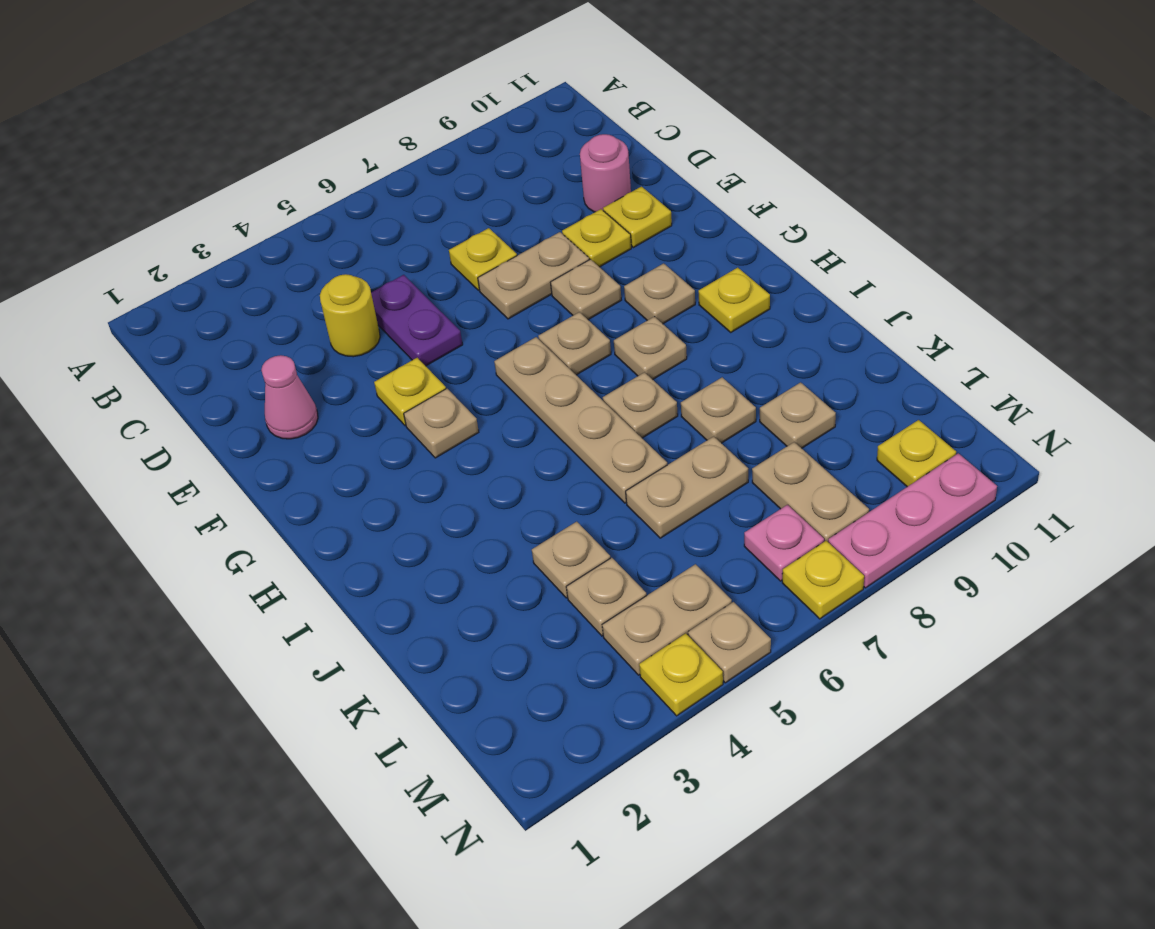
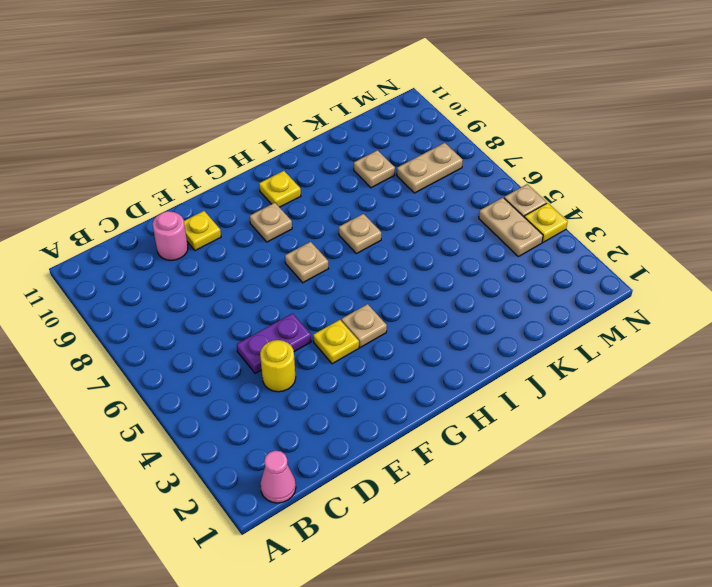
pink 1x1 cone [260,451,296,503] -> pink 1x1 cone moved to [261,355,318,439]
none -> yellow 1x1 plate [449,228,517,290]
none -> tan 1x2 plate [478,232,589,319]
none -> yellow 1x1 plate [562,209,631,267]
none -> tan 1x1 plate [550,259,621,320]

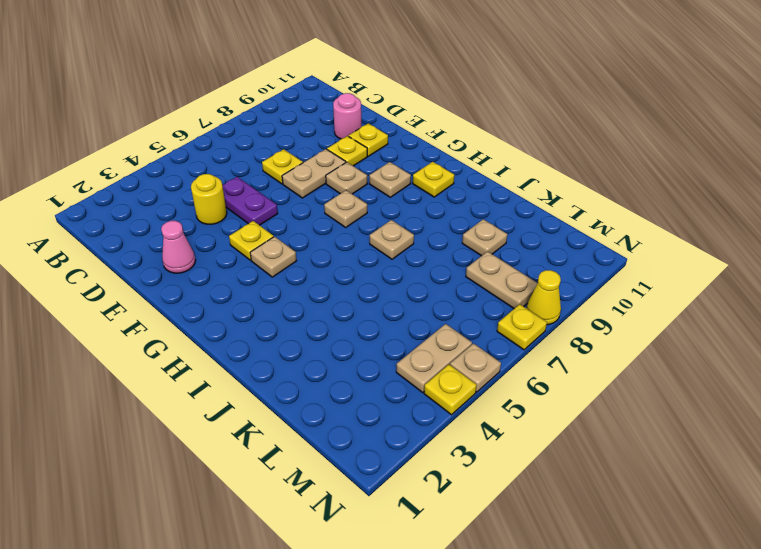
yellow 1x1 cone [527,270,561,325] -> pink 1x3 plate [828,453,997,588]
none -> tan 1x4 plate [494,337,667,503]
none -> tan 1x1 plate [614,316,687,380]
none -> tan 1x1 plate [681,377,756,443]
none -> tan 1x1 plate [532,522,610,598]

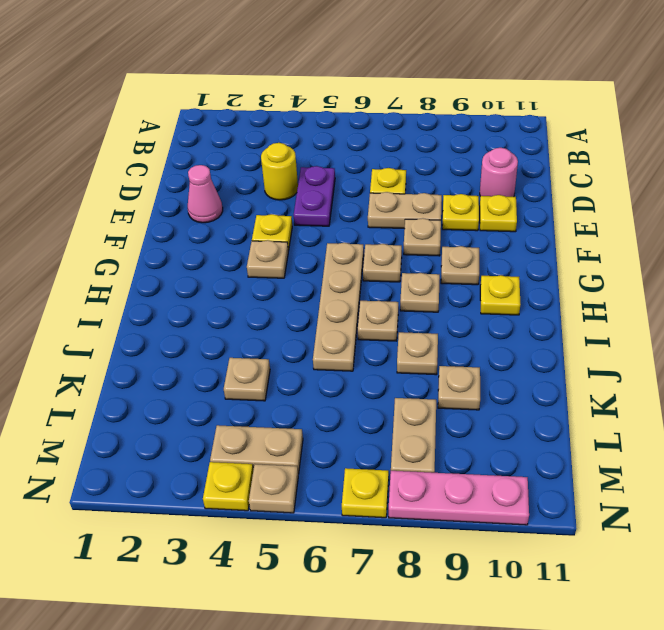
none -> tan 1x2 plate [626,436,748,538]
none -> tan 1x1 plate [566,558,647,636]
none -> pink 1x1 plate [744,505,824,581]
none -> yellow 1x1 plate [877,420,956,487]

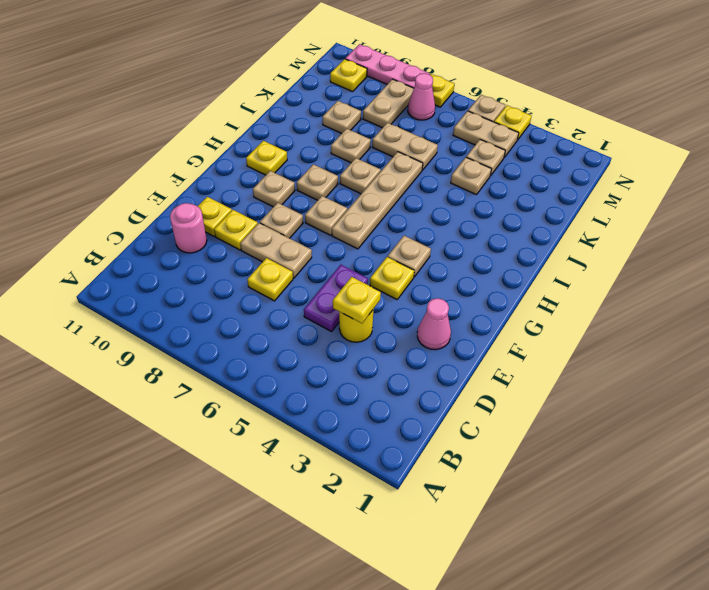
yellow 1x1 plate [333,277,381,323] -> none
pink 1x1 cone [408,73,435,120] -> pink 1x1 plate [744,505,824,581]

